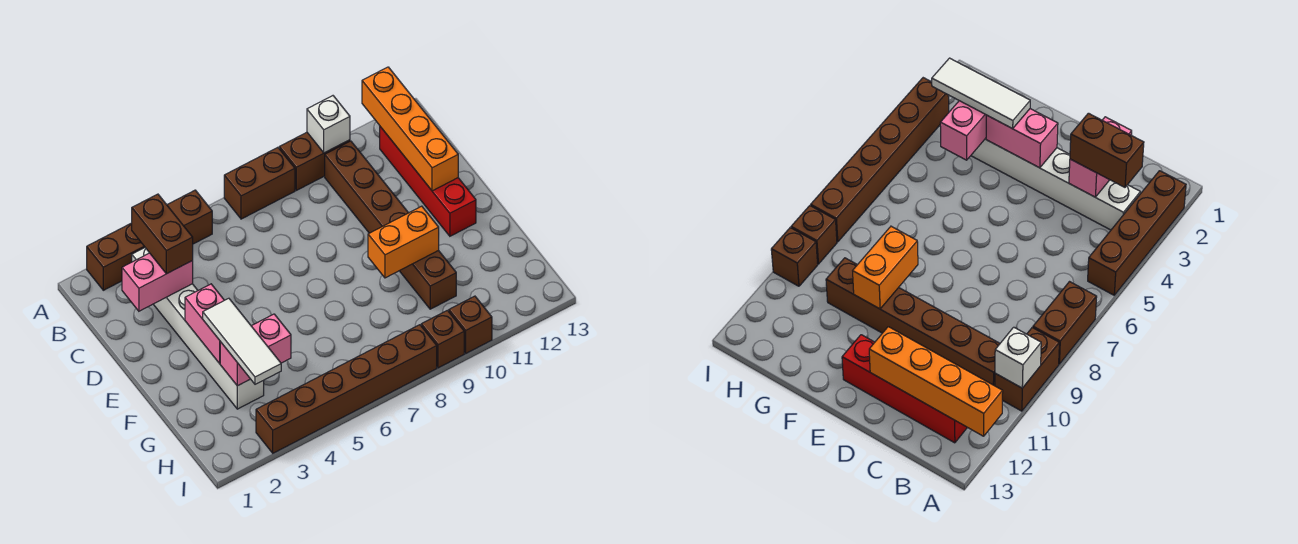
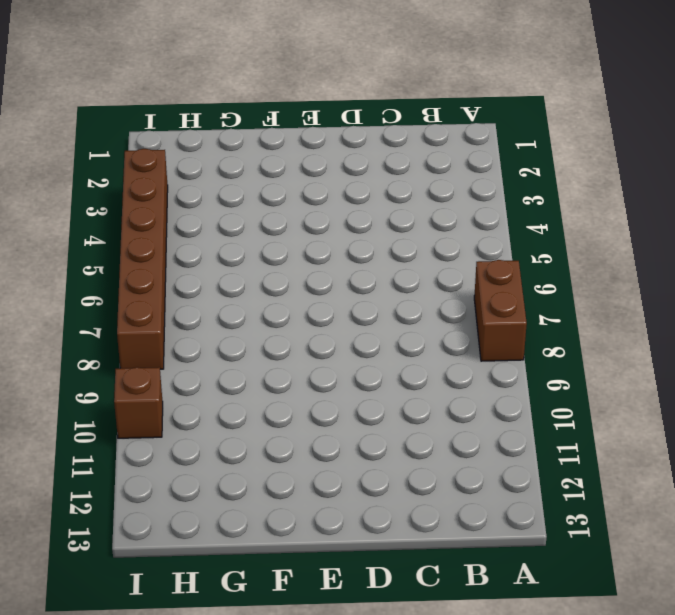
none -> brown 1x4 brick [87,190,212,290]
none -> brown 1x2 brick [279,132,350,190]
none -> white 1x6 brick [132,248,264,409]

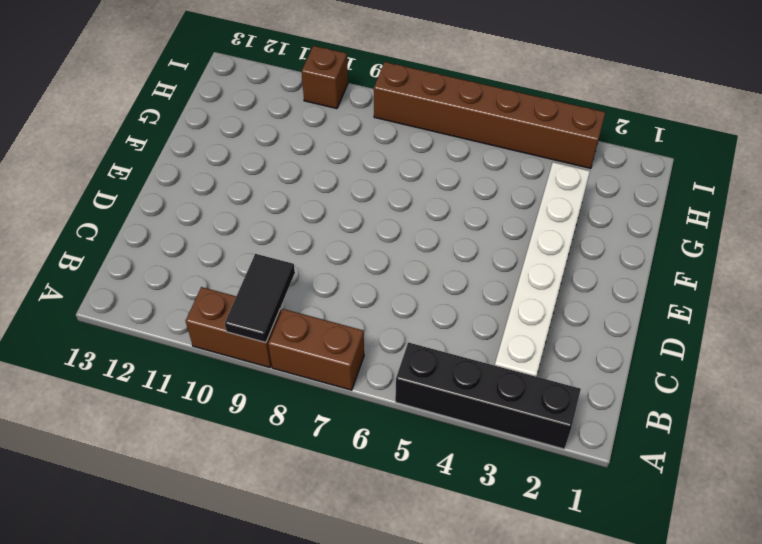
black 1x4 brick [395,342,581,449] -> brown 1x4 brick [87,190,212,290]
black 1x2 tile [225,254,295,343] -> none
none -> brown 1x6 brick [325,141,456,309]
none -> red 1x4 brick [380,127,476,236]
none -> brown 1x1 brick [421,310,464,368]

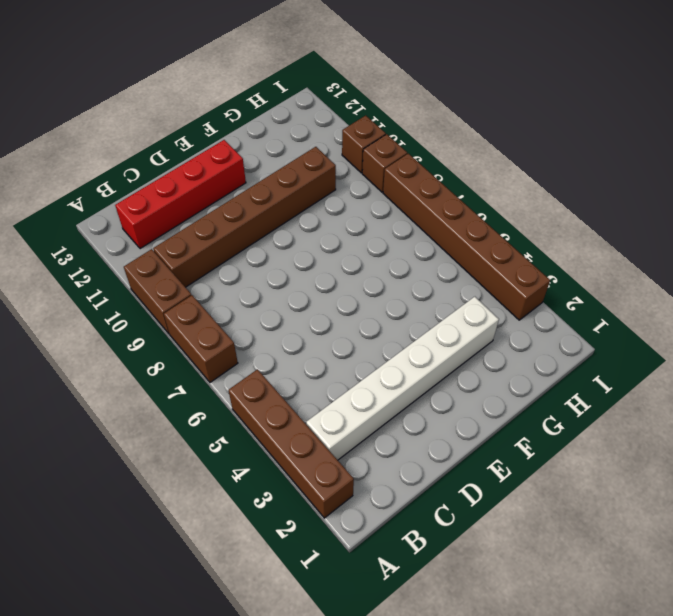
none -> white 1x1 brick [307,96,350,153]
none -> orange 1x4 brick [362,67,458,191]
none -> pink 1x2 brick [122,253,193,311]

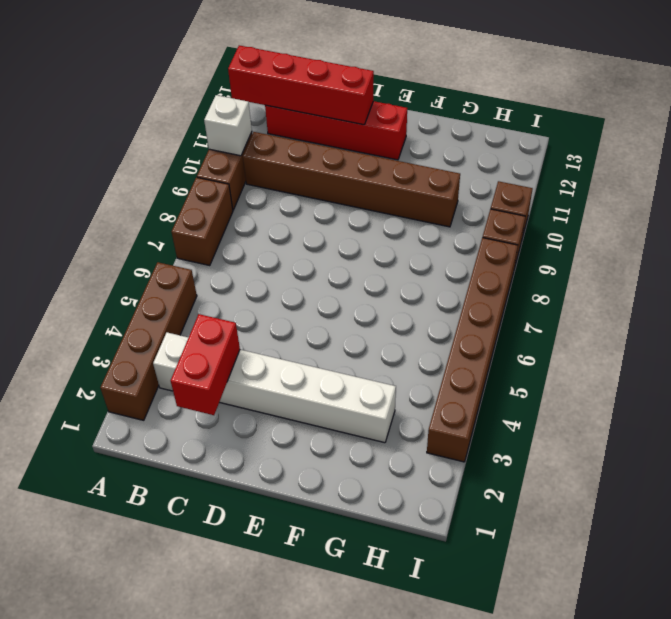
red 1x4 brick [228,45,374,125] -> orange 1x4 brick [362,67,458,191]
red 1x2 brick [171,314,240,415] -> pink 1x2 brick [122,253,193,311]
none -> pink 1x2 brick [185,284,224,364]
none -> orange 1x2 brick [368,206,439,278]
none -> pink 1x2 brick [220,314,291,386]

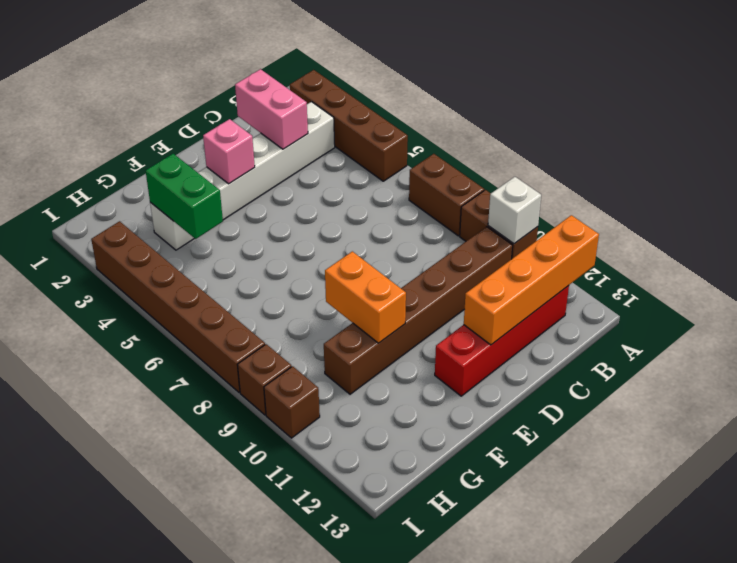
pink 1x1 brick [203,119,255,184] -> pink 1x2 brick [185,284,224,364]
green 1x2 brick [146,154,223,239] -> pink 1x2 brick [220,314,291,386]
none -> brown 1x2 brick [132,194,193,274]
none -> white 1x3 tile [203,298,281,384]

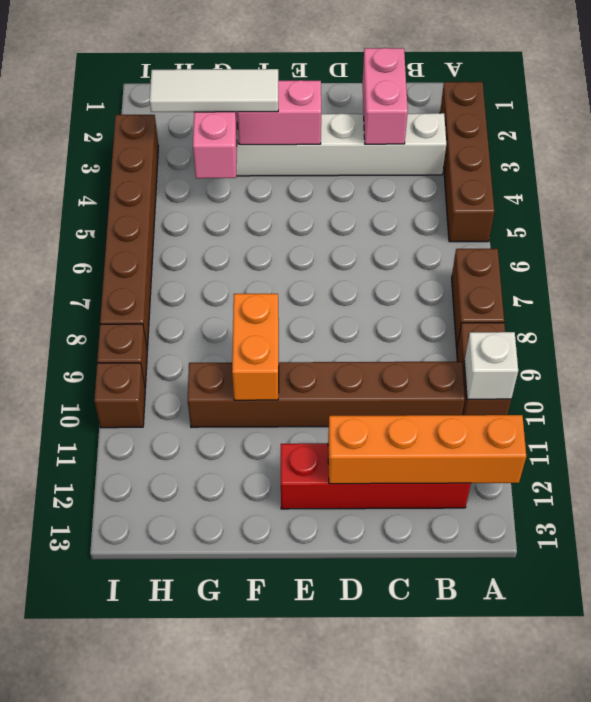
none -> brown 1x2 brick [132,194,193,274]

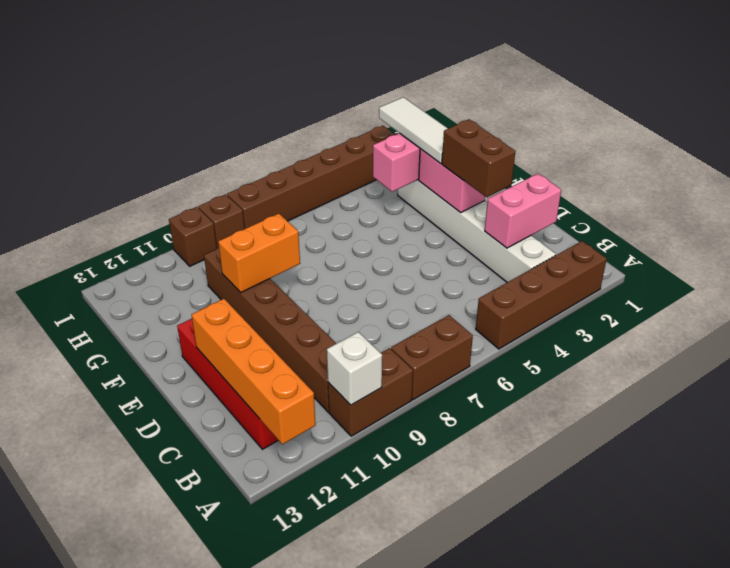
brown 1x2 brick [442,119,516,197] -> brown 1x2 brick moved to [132,194,193,274]

